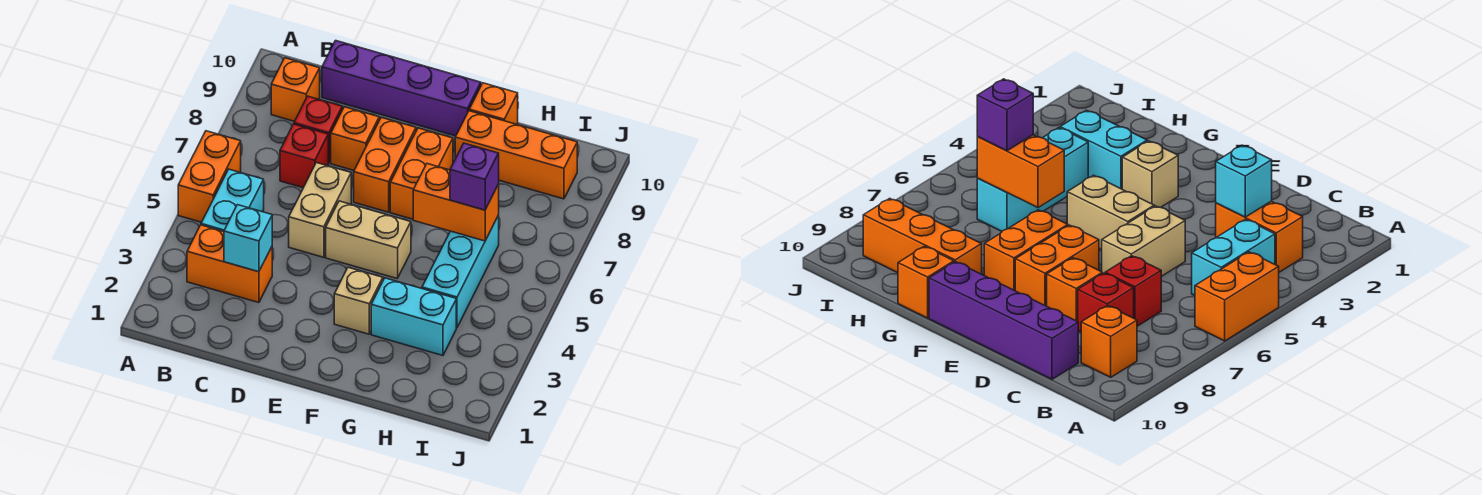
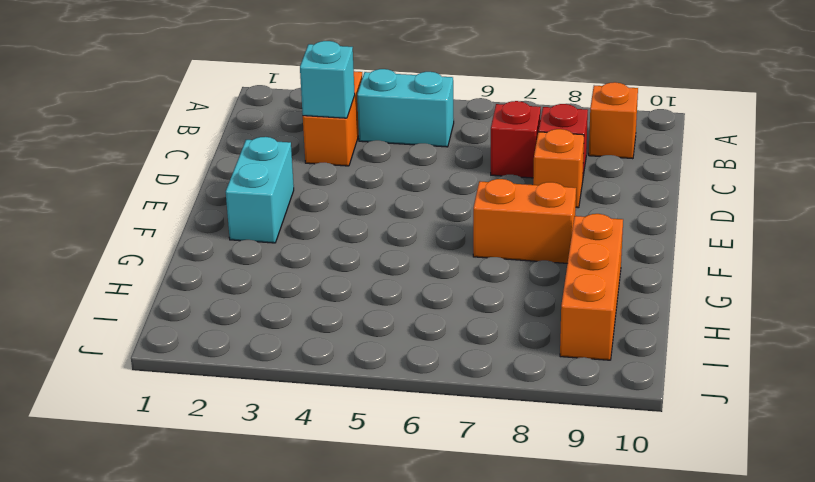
cyan 1x2 brick [226,137,294,243] -> cyan 1x2 brick moved to [371,278,456,355]
none -> orange 1x2 brick [178,131,241,222]
none -> purple 1x4 brick [322,41,481,136]
none -> tan 1x2 brick [289,163,351,257]

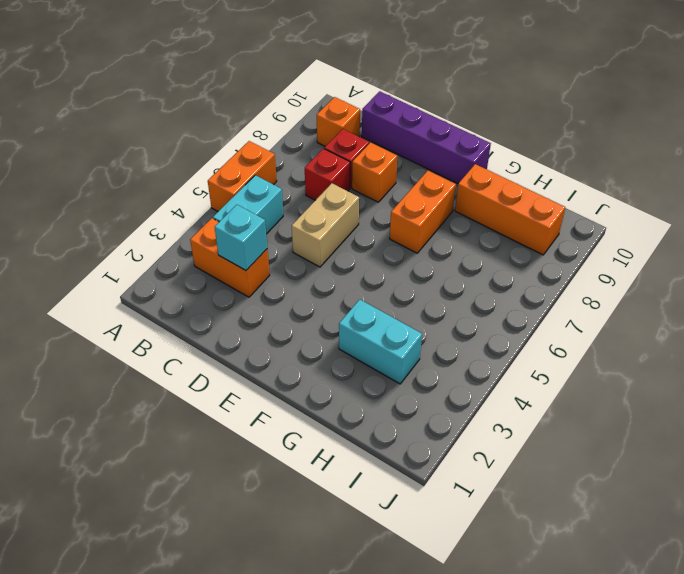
none -> tan 1x2 brick [326,201,411,278]
none -> orange 1x2 brick [354,117,416,212]
none -> tan 1x1 brick [334,267,383,334]

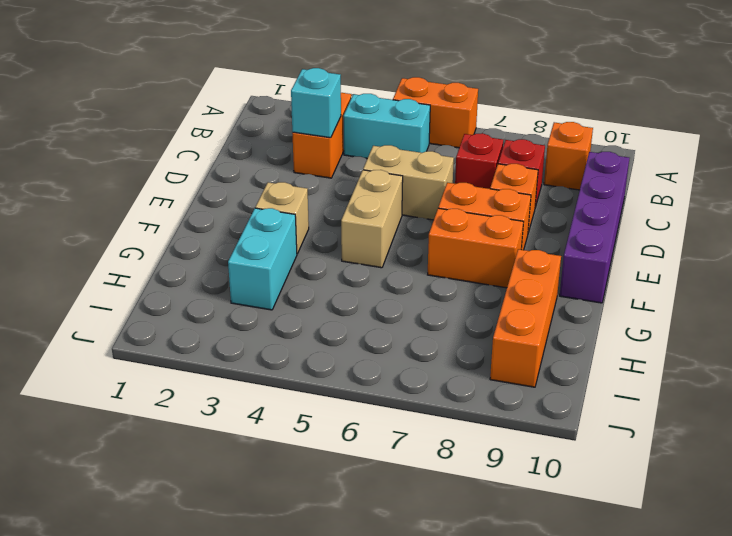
none -> orange 1x1 brick [469,83,518,124]
none -> cyan 1x3 brick [422,215,499,328]
none -> orange 1x2 brick [413,164,499,241]

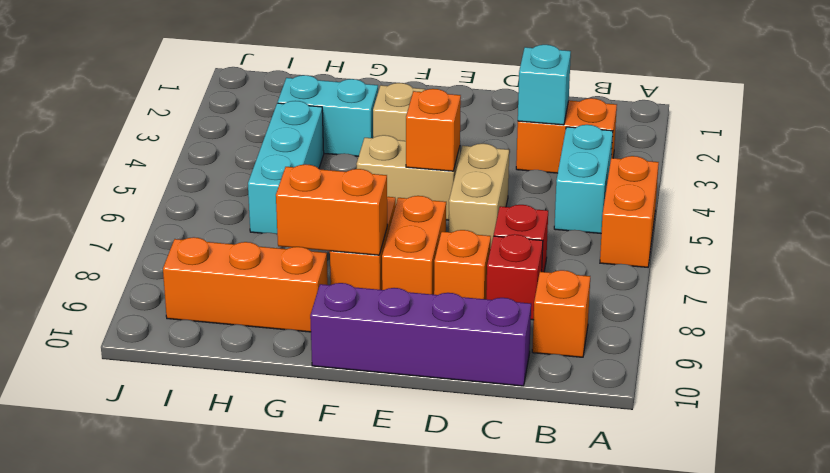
orange 1x1 brick [406,89,461,171] -> orange 1x1 brick moved to [469,83,518,124]
orange 1x2 brick [276,164,387,255] -> orange 1x2 brick moved to [413,164,499,241]
none -> purple 1x1 brick [450,143,499,210]

